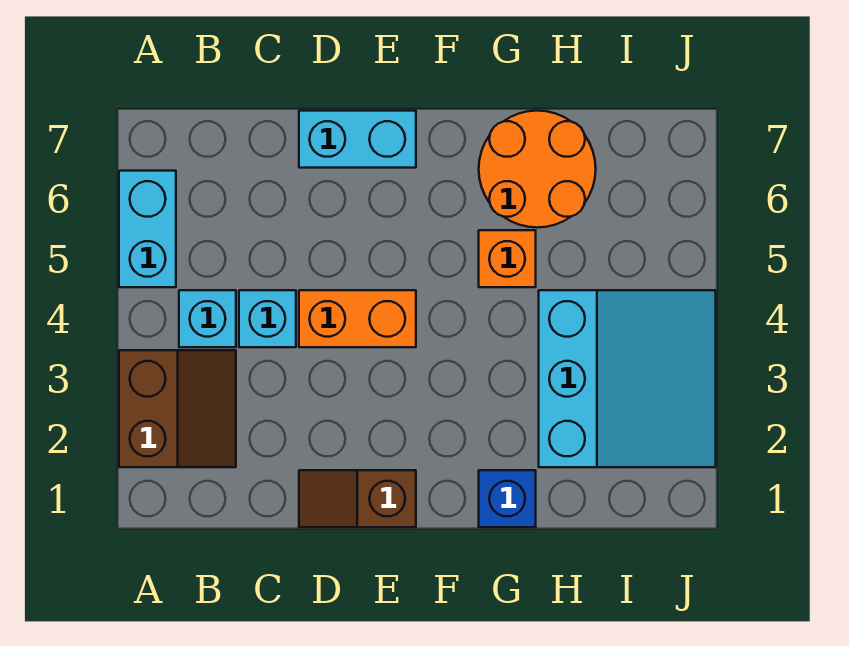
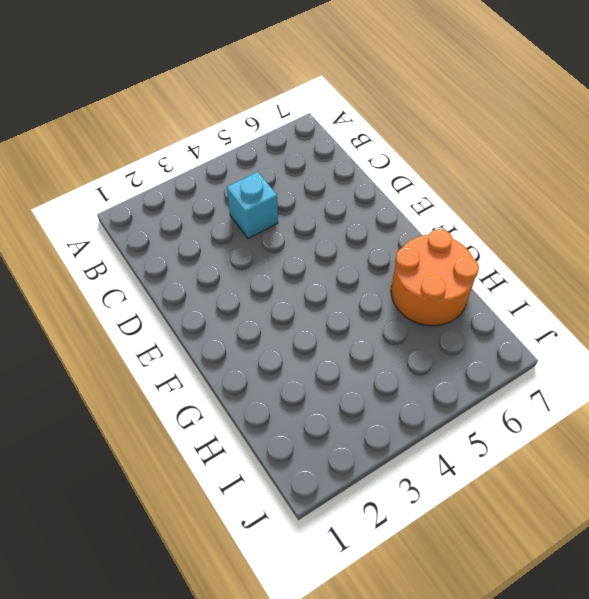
none -> brown 2x2 slope [119,350,236,467]
none -> cyan 1x2 brick [119,171,176,287]

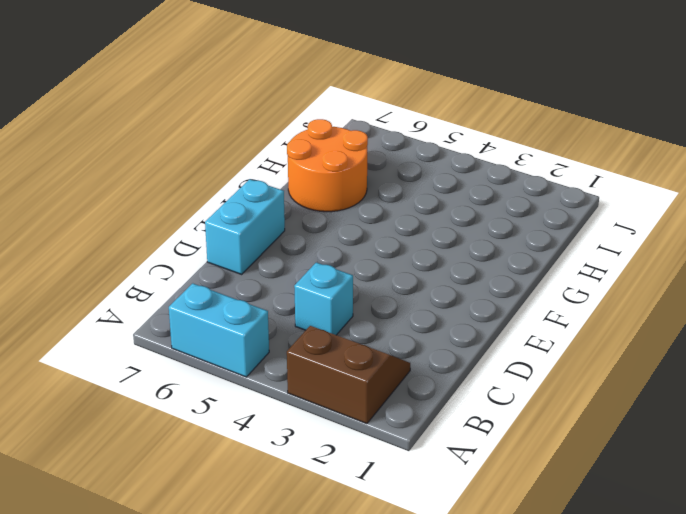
none -> cyan 1x1 brick [179,290,236,347]
none -> brown 1x2 slope [299,470,416,527]

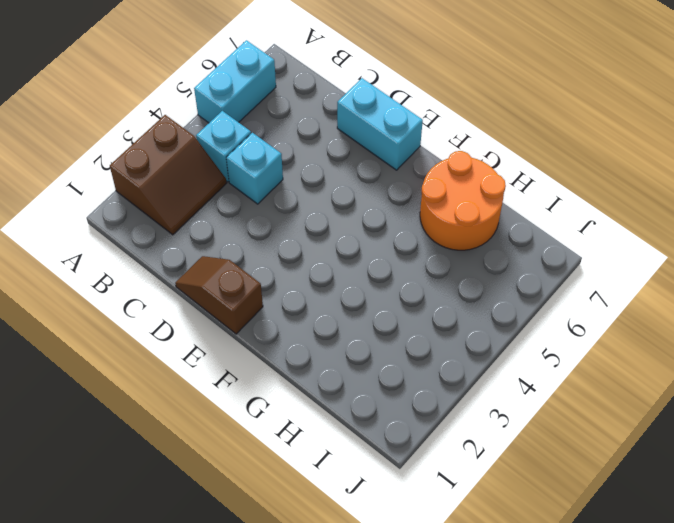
none -> orange 1x2 brick [299,290,416,347]
none -> blue 1x1 brick [479,470,536,527]

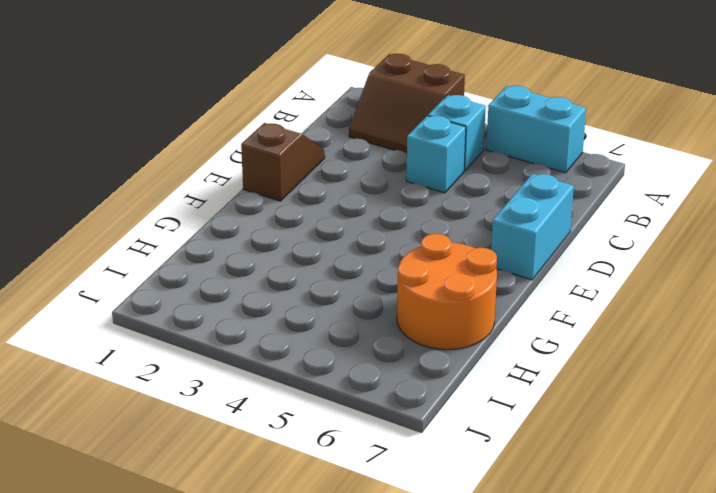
none -> orange 1x2 brick [299,290,416,347]
none -> blue 1x1 brick [479,470,536,527]

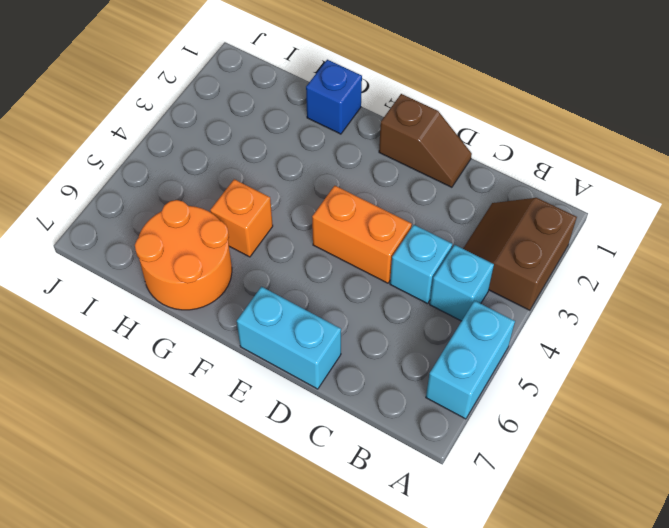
none -> cyan 3x3 slope [539,290,716,467]

